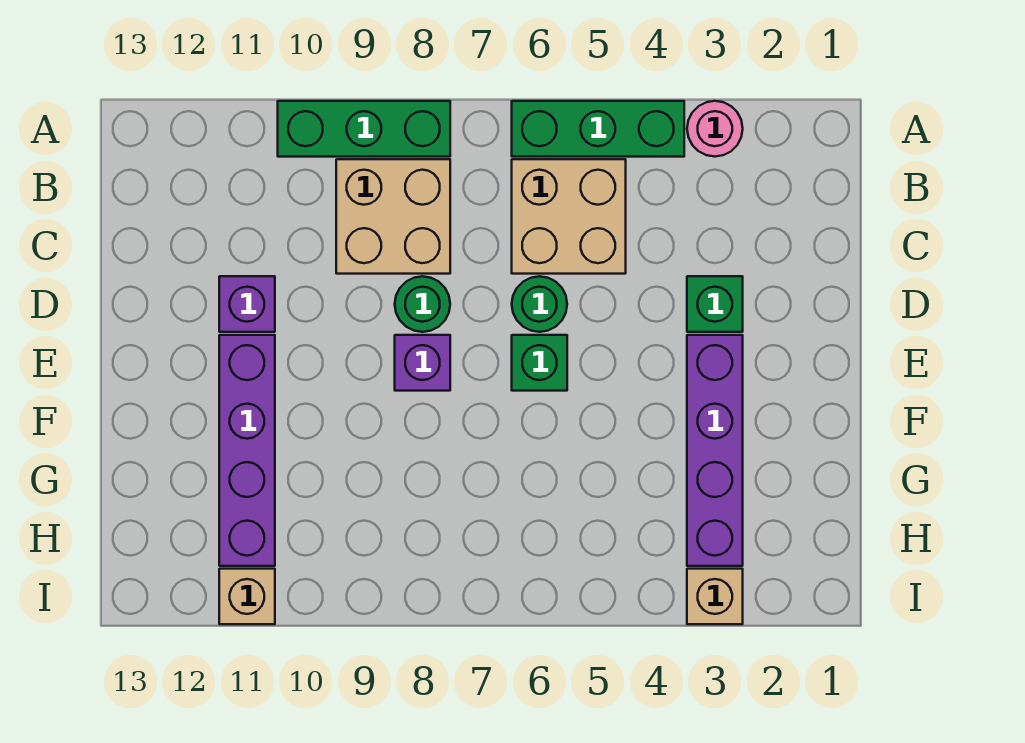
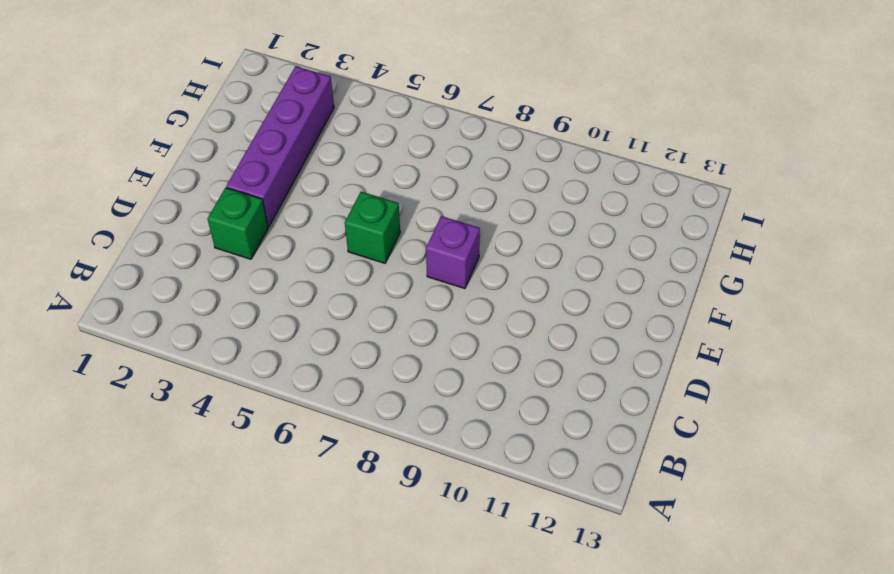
none -> pink 1x1 round brick [687,101,743,157]
none -> green 1x3 brick [512,101,684,157]
none -> green 1x3 brick [278,101,450,157]

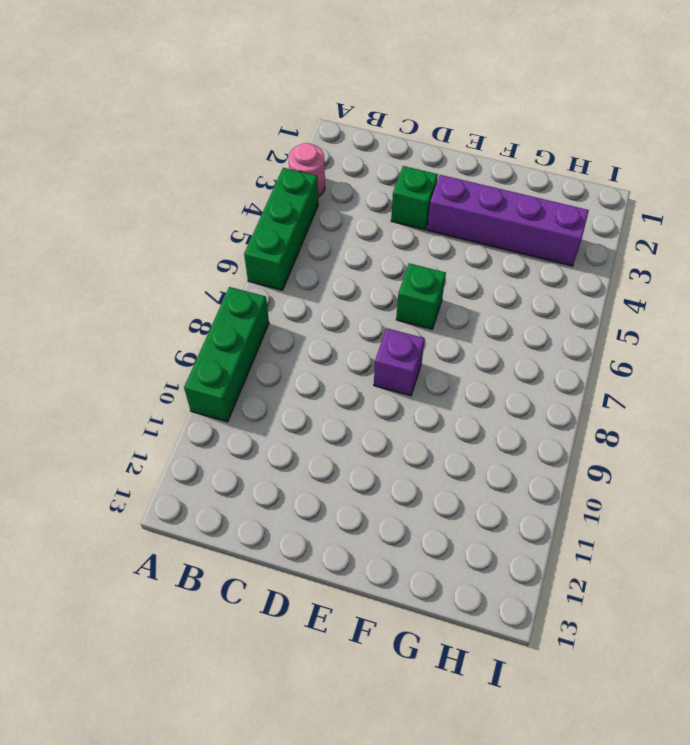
none -> tan 2x2 brick [512,159,626,274]
none -> tan 2x2 brick [336,159,450,274]
none -> green 1x1 round brick [512,276,567,332]

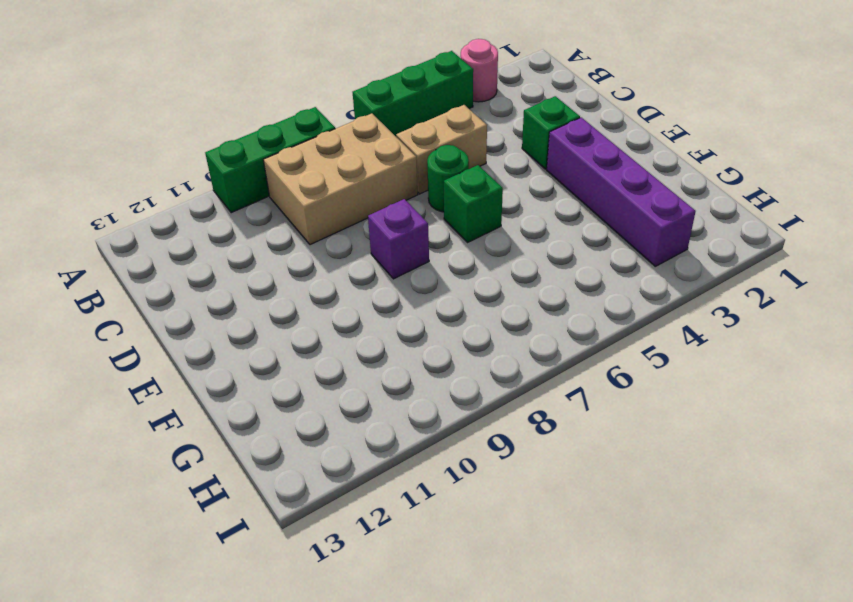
tan 2x3 brick [263,113,418,245] -> tan 2x2 brick [336,159,450,274]
tan 1x2 brick [396,105,487,194] -> tan 2x2 brick [512,159,626,274]
none -> green 1x1 round brick [395,276,450,332]
none -> purple 1x1 brick [219,276,275,332]
none -> purple 1x4 brick [219,335,275,566]

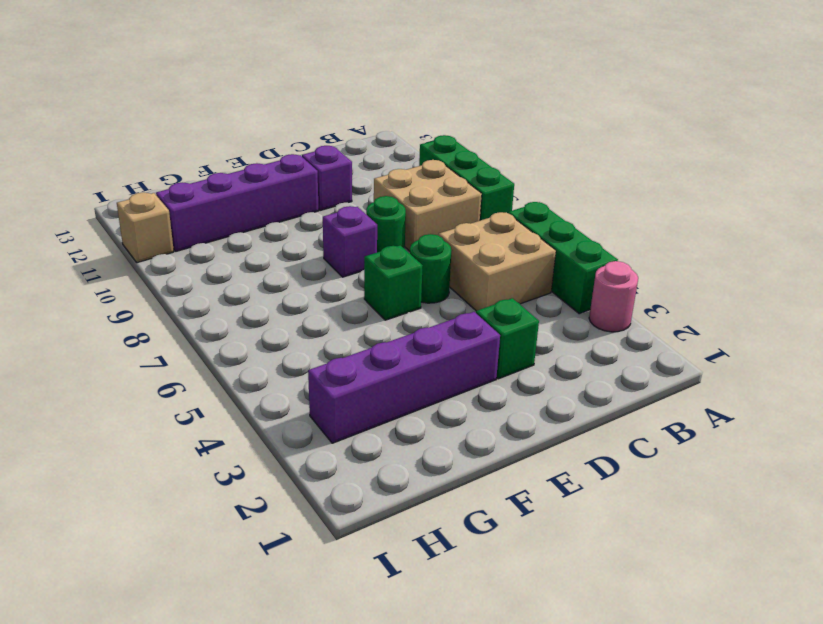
none -> tan 1x1 brick [687,569,743,624]

